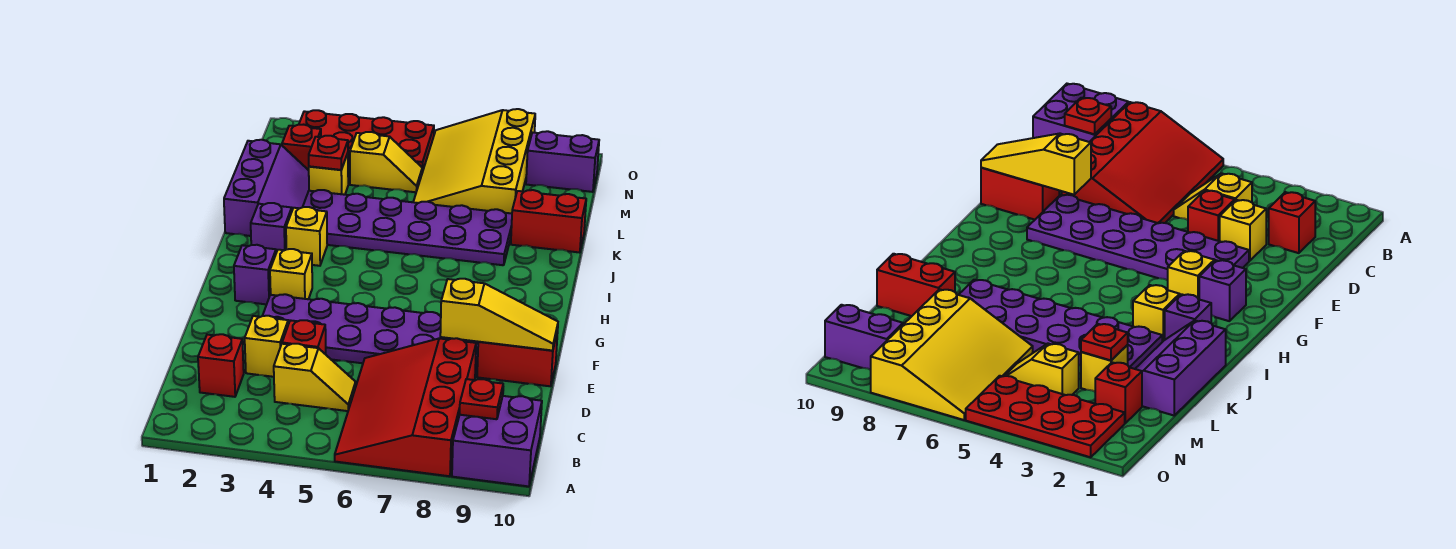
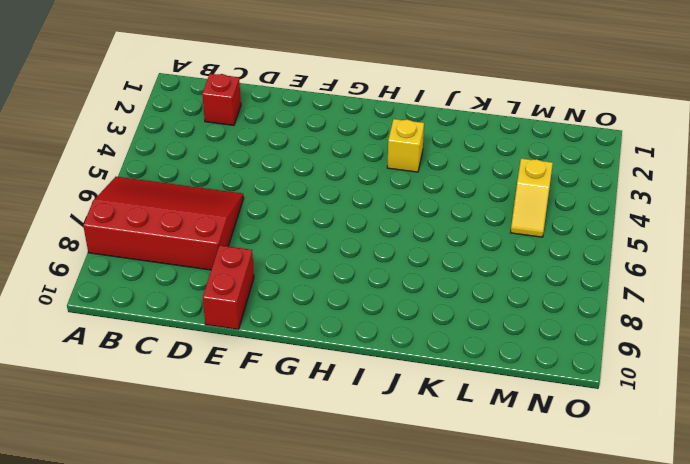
none -> purple 2x2 brick [452,396,542,486]
none -> yellow 1x2 slope [274,344,356,411]
none -> yellow 1x1 brick [245,316,288,377]

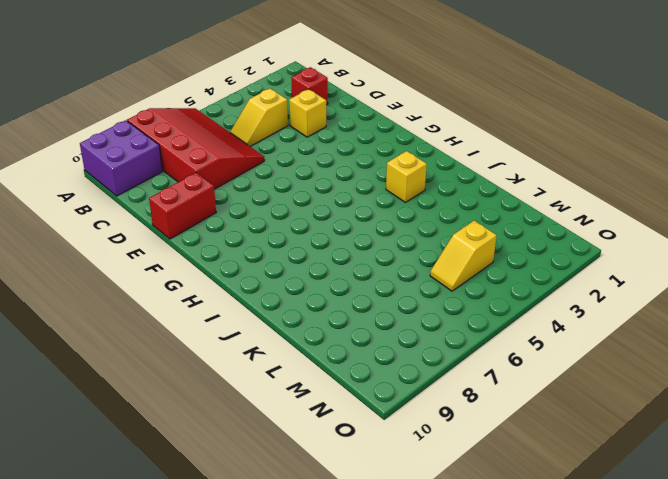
none -> red 1x1 brick [282,320,326,354]
none -> purple 2x6 plate [263,294,478,376]
none -> purple 1x1 brick [234,245,276,304]

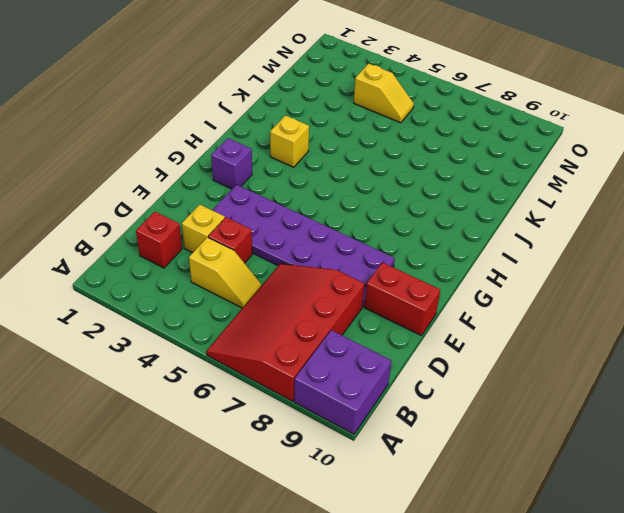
none -> yellow 1x1 brick [270,249,312,299]
none -> purple 1x1 brick [251,203,292,253]
none -> purple 2x3 slope [224,140,309,236]

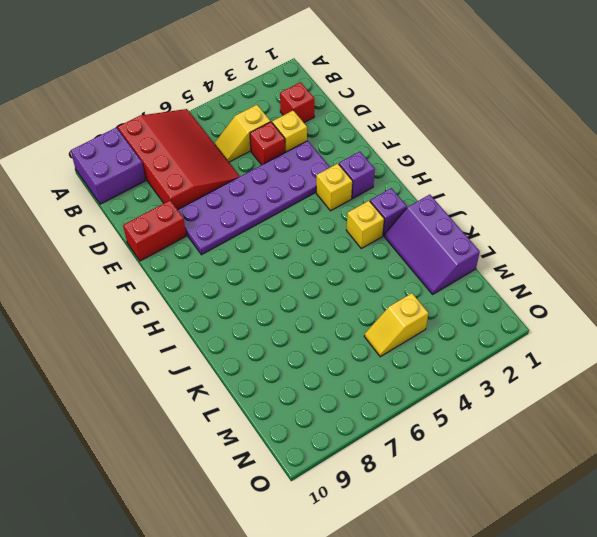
none -> purple 2x6 plate [303,190,512,265]
none -> red 1x2 brick [511,190,586,253]
none -> yellow 1x1 brick [309,153,348,195]

